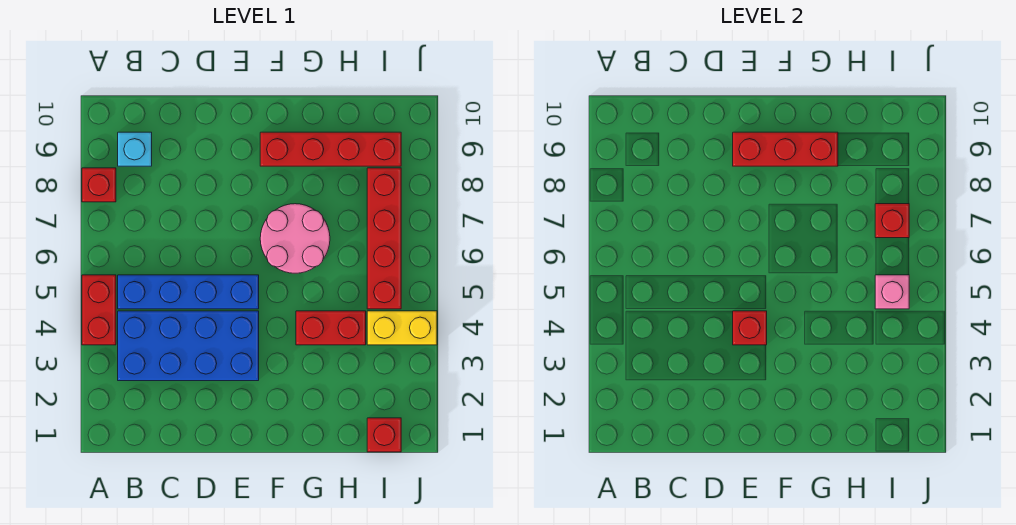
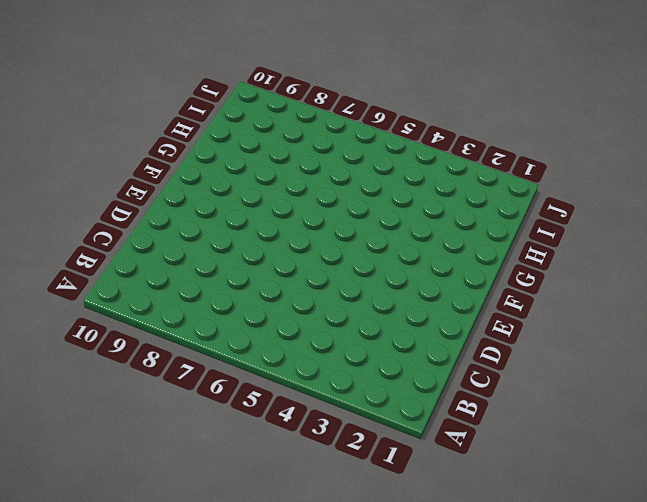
none -> red 1x2 brick [82,275,116,345]
none -> red 1x1 brick [82,168,116,202]
none -> blue 2x4 brick [118,311,259,381]

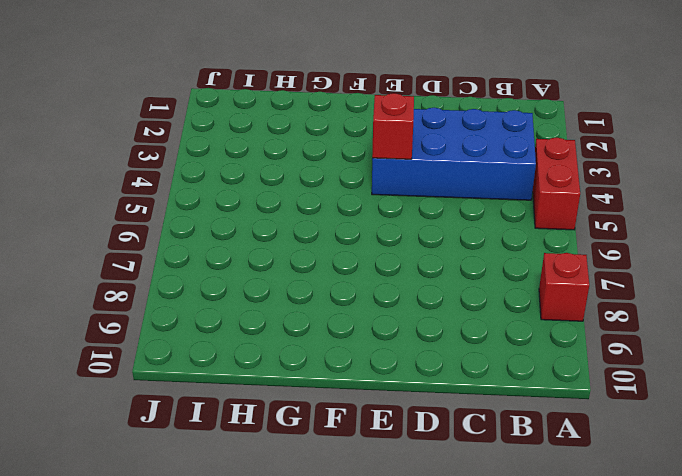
none -> blue 1x4 brick [118,275,259,309]
none -> cyan 1x1 brick [118,132,152,166]
none -> pink 2x2 round brick [260,204,330,273]

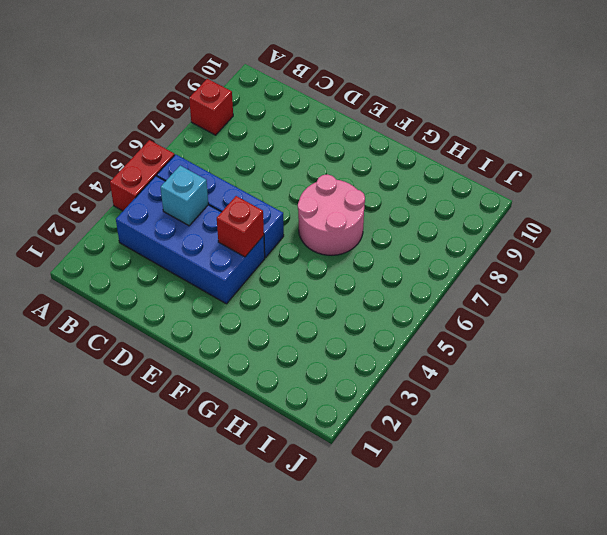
cyan 1x1 brick [161,166,208,226] -> cyan 1x1 brick moved to [118,132,152,166]
none -> red 1x4 brick [260,132,401,166]
none -> red 1x2 brick [296,311,366,345]
none -> red 1x1 brick [367,418,401,452]

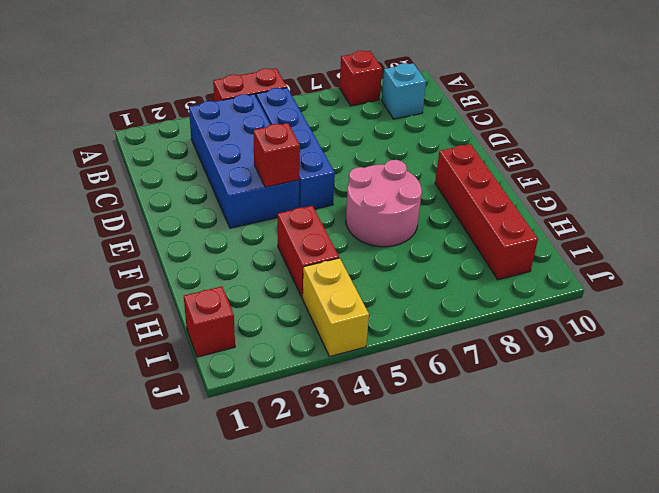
none -> red 1x4 brick [367,168,401,309]
none -> red 1x3 brick [733,132,838,166]
none -> pink 1x1 brick [875,275,909,309]

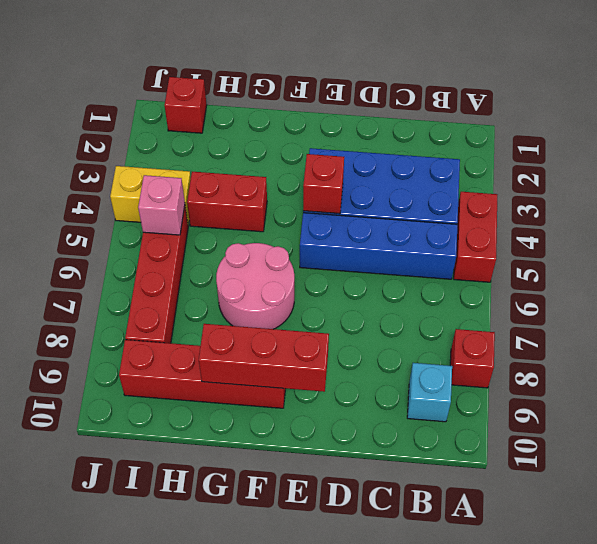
none -> red 1x1 brick [875,204,909,238]

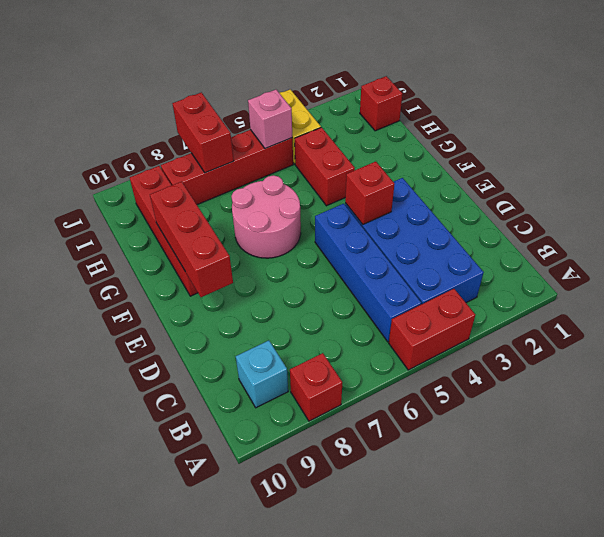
red 1x2 brick [173,92,234,173] -> red 1x1 brick [875,204,909,238]

